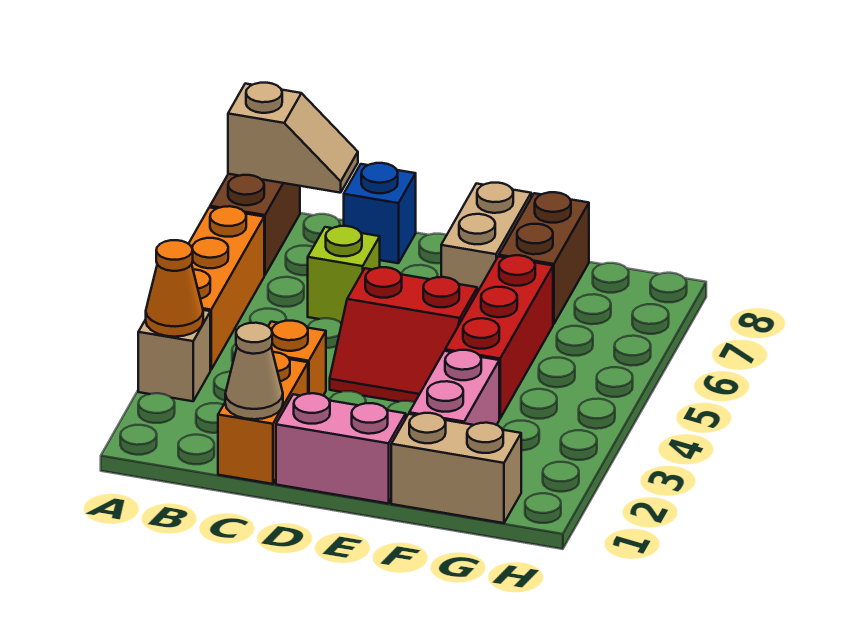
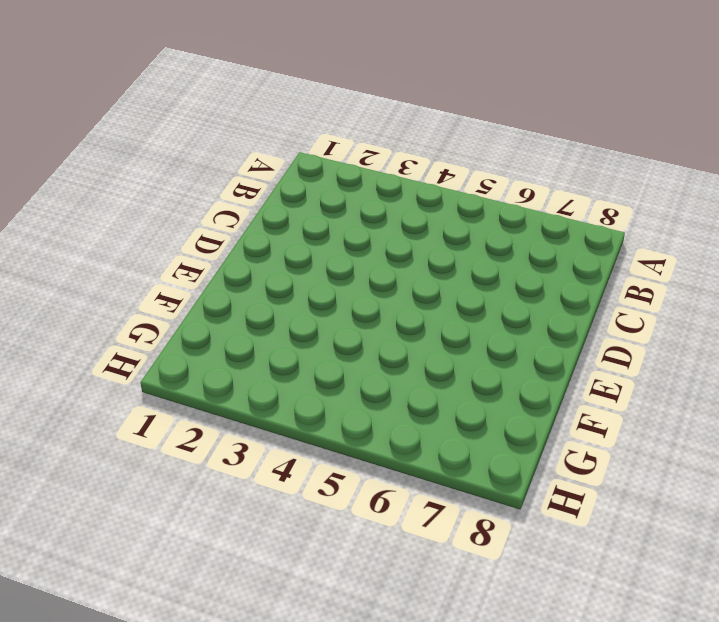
none -> tan 1x1 brick [138,310,210,401]
none -> orange 1x3 brick [189,206,264,370]
none -> brown 1x2 brick [210,174,300,275]

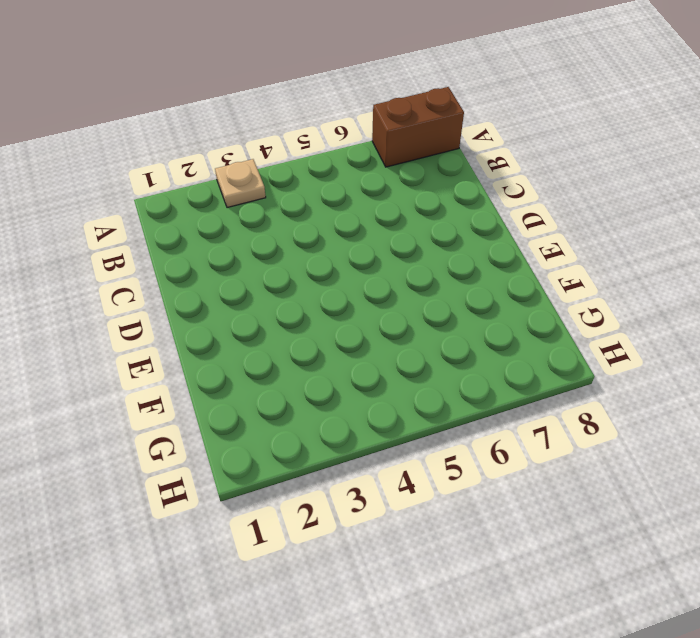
tan 1x1 plate [215,159,266,208] -> tan 1x1 brick [138,310,210,401]
none -> orange 1x3 brick [189,206,264,370]
none -> orange 1x2 brick [218,352,308,484]
none -> orange 1x1 brick [268,321,326,395]

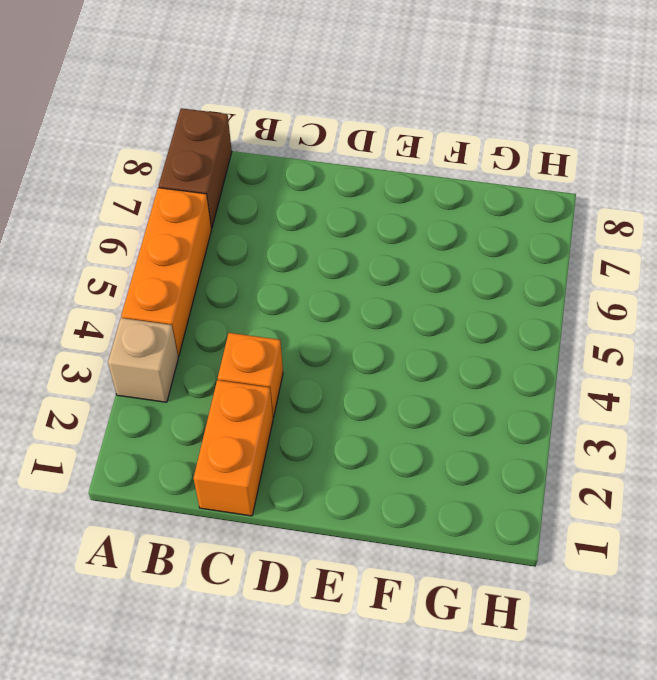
none -> lime 1x1 brick [308,226,380,323]
none -> blue 1x1 brick [344,163,416,263]
none -> pink 1x2 brick [276,393,406,504]

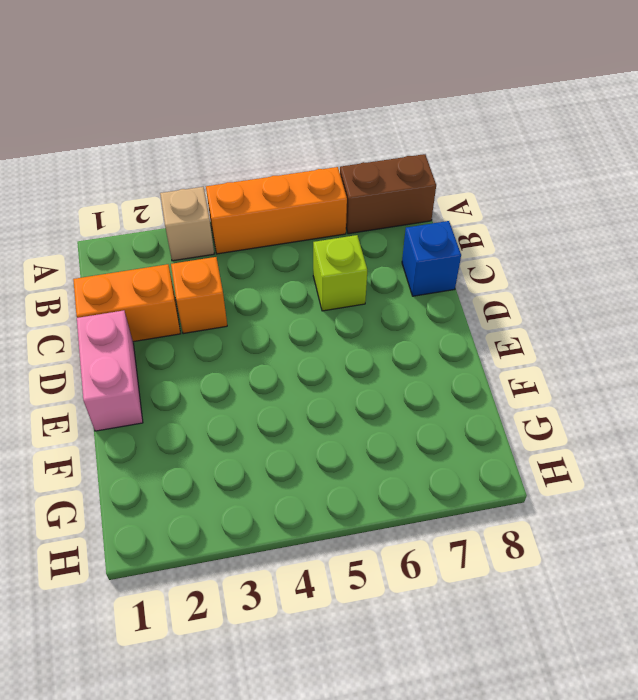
none -> red 2x2 slope [330,267,477,402]
none -> tan 1x2 brick [441,183,531,292]
none -> tan 1x2 brick [391,413,521,523]

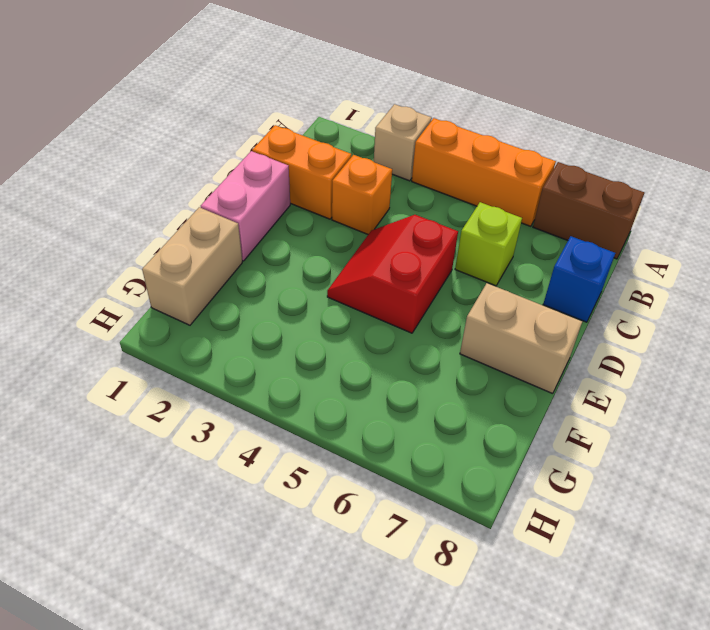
none -> pink 1x2 brick [409,350,499,425]
none -> red 1x3 brick [445,255,553,419]
none -> brown 1x2 brick [499,192,589,324]

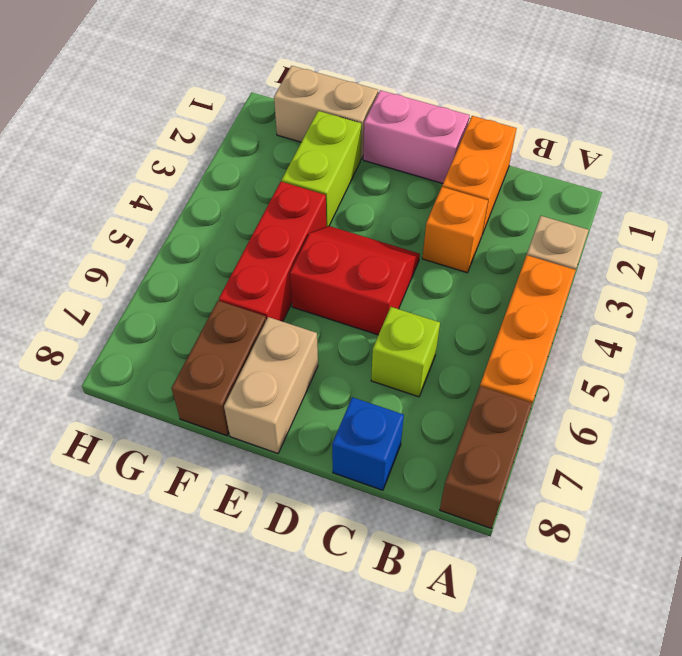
lime 1x2 brick [282,111,361,226] -> pink 1x2 brick [409,350,499,425]
none -> orange 1x1 cone [146,240,203,337]
none -> tan 1x2 slope [228,83,358,193]
none -> tan 1x1 cone [225,323,283,419]

